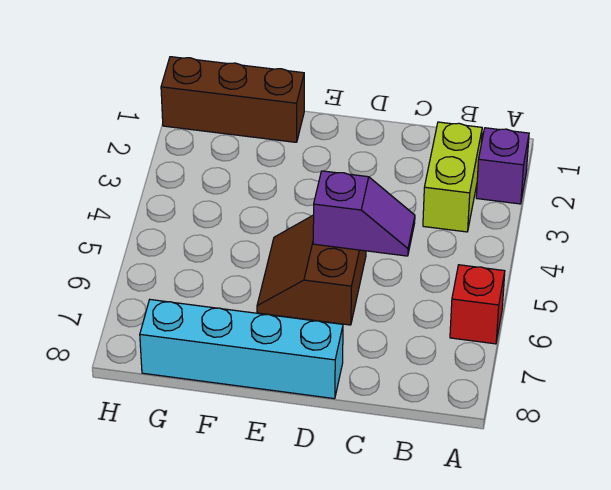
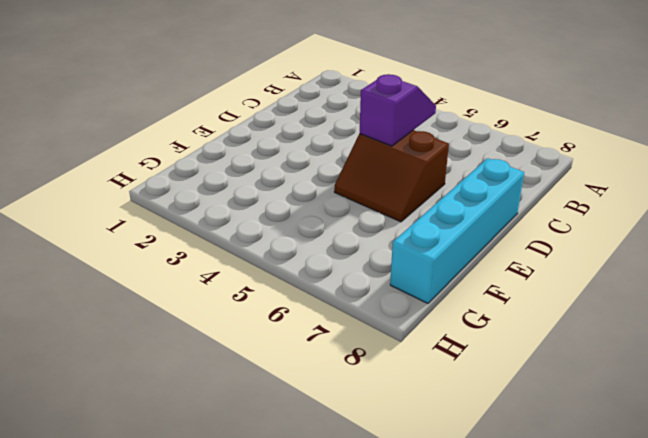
none -> purple 1x1 brick [476,128,529,204]
none -> red 1x1 brick [450,265,505,344]

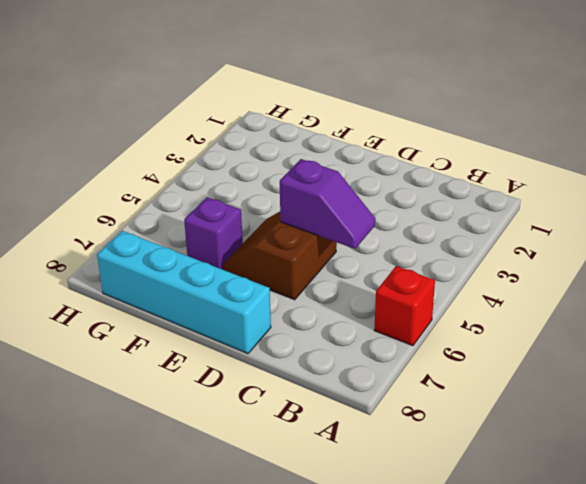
purple 1x1 brick [184,197,243,270] -> purple 1x1 brick moved to [476,128,529,204]
none -> lime 1x2 brick [423,122,482,232]
none -> brown 1x3 brick [161,57,304,142]

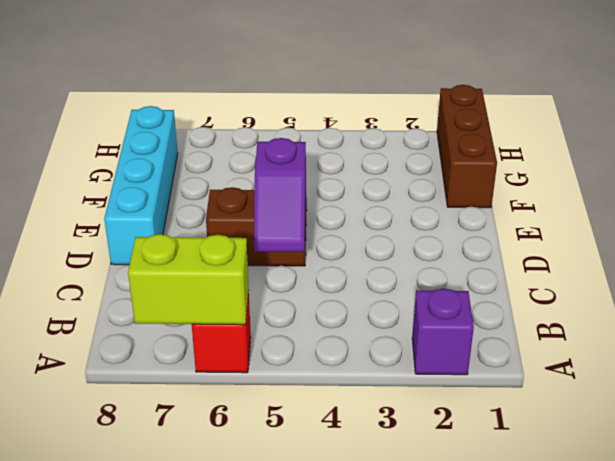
lime 1x2 brick [128,234,249,325] -> lime 1x2 brick moved to [423,122,482,232]

